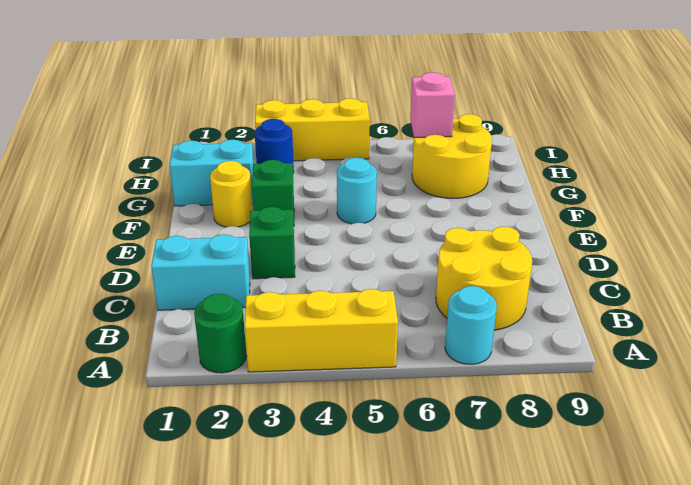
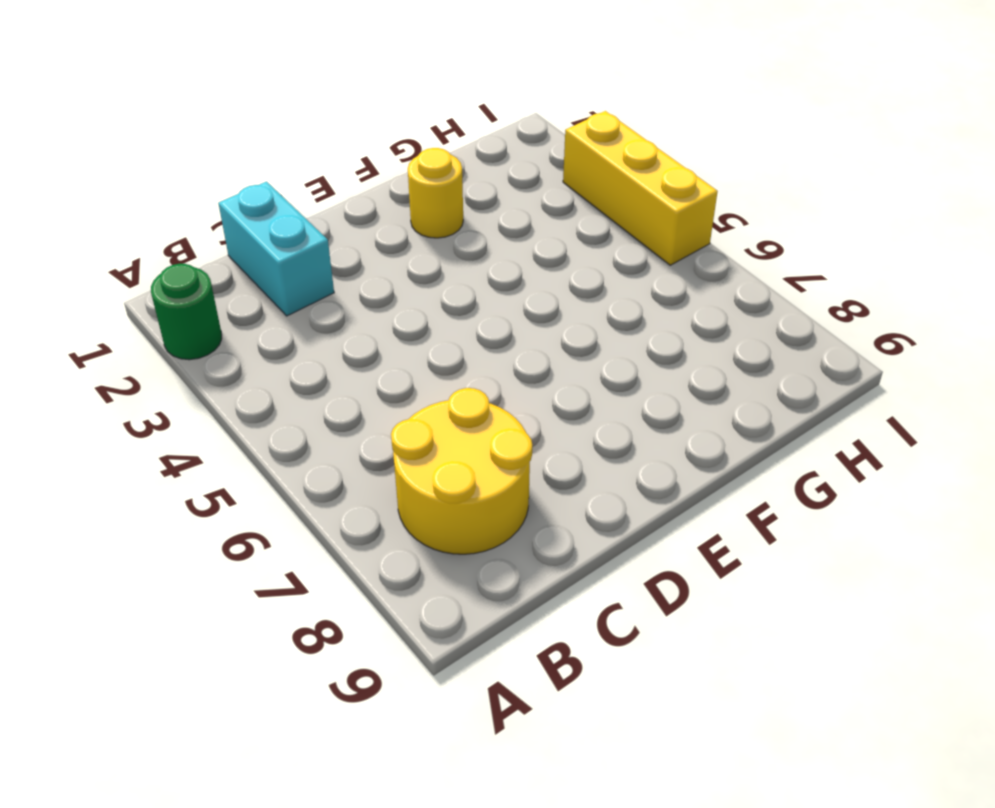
none -> yellow 1x3 brick [245,289,398,372]
none -> cyan 1x1 round brick [445,286,497,364]
none -> green 1x1 brick [249,207,295,279]

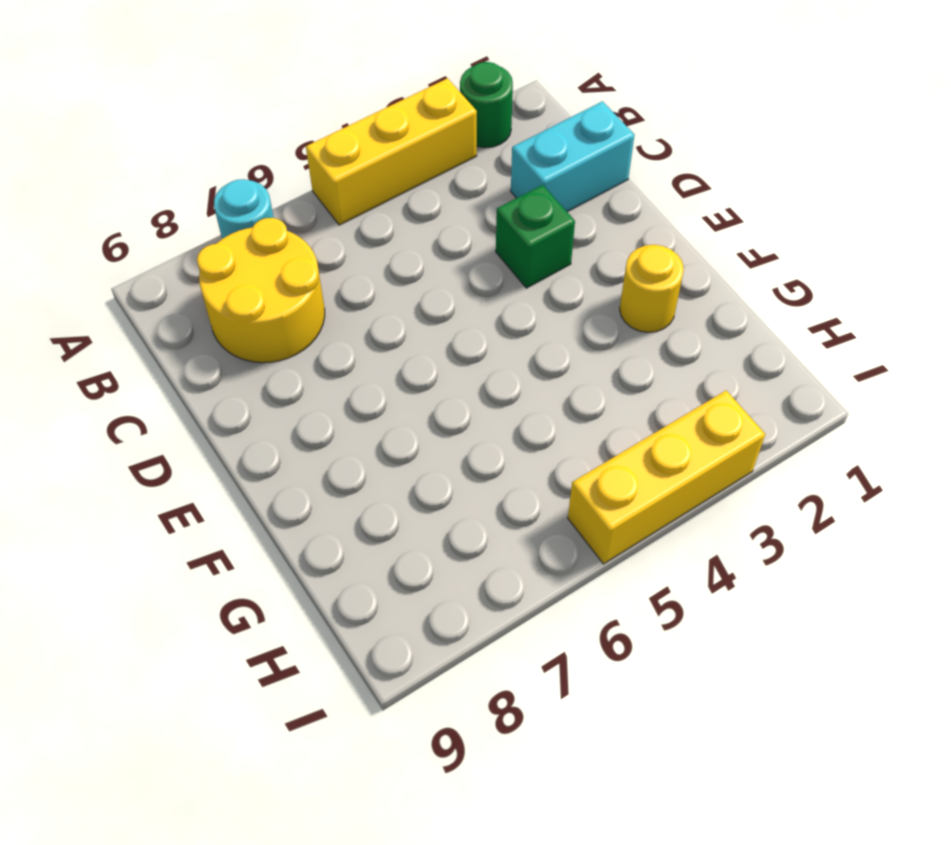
none -> green 1x1 brick [252,160,294,221]
none -> cyan 1x1 round brick [337,158,377,224]
none -> cyan 1x2 brick [170,140,253,206]

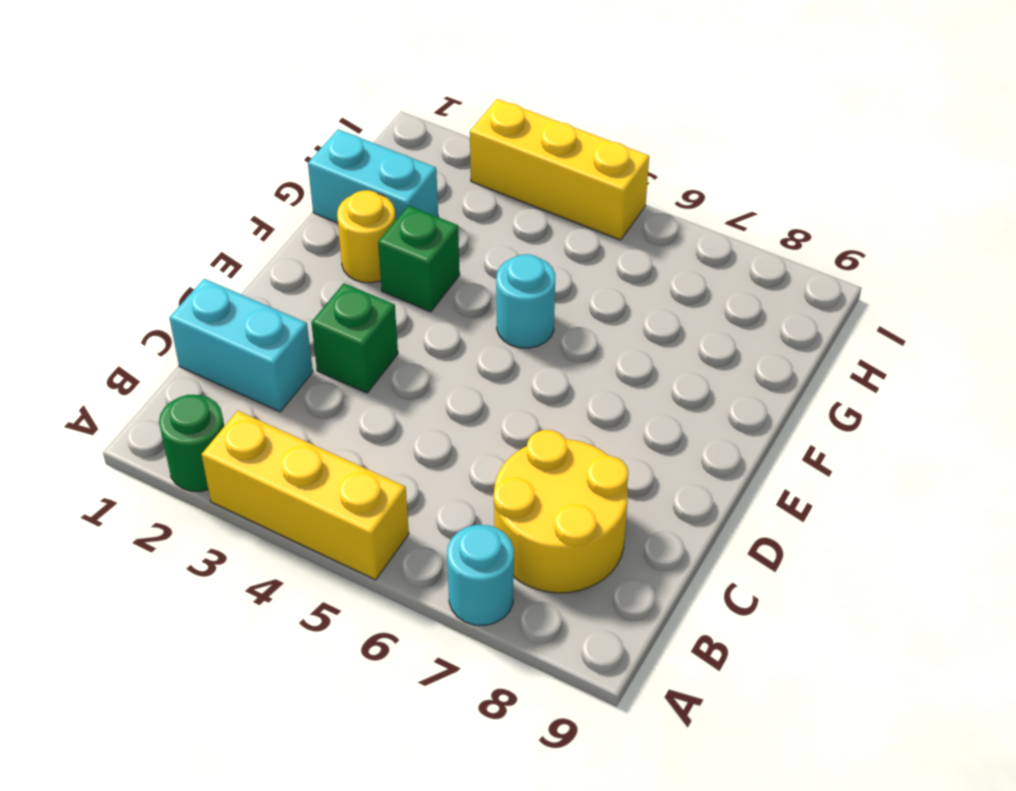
none -> yellow 2x2 round brick [412,114,492,198]
none -> blue 1x1 round brick [255,119,294,172]
none -> pink 1x1 brick [410,72,455,137]

